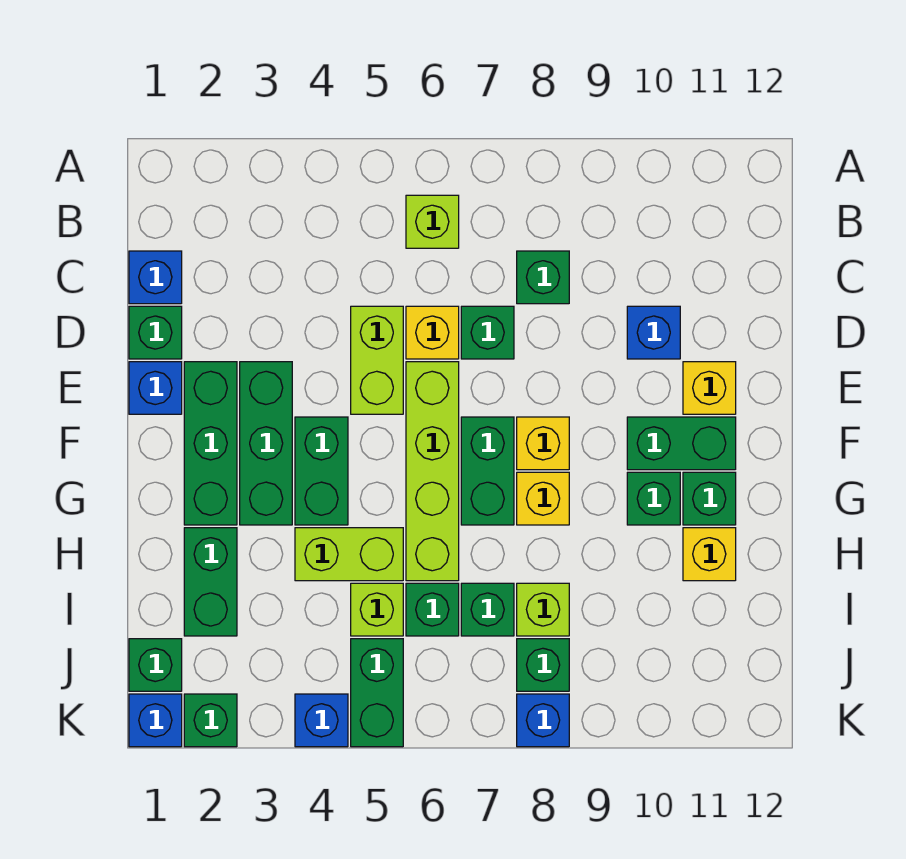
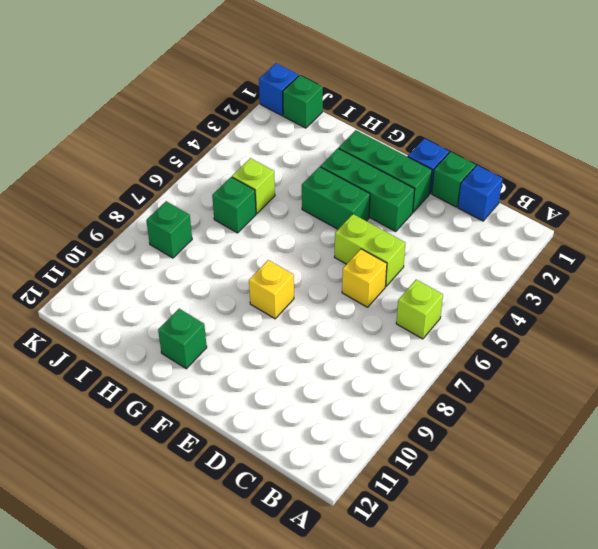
none -> green 1x1 brick [517,251,569,304]
none -> green 1x1 brick [461,306,514,359]
none -> blue 1x1 brick [627,306,680,359]
none -> lime 1x4 brick [406,362,459,581]

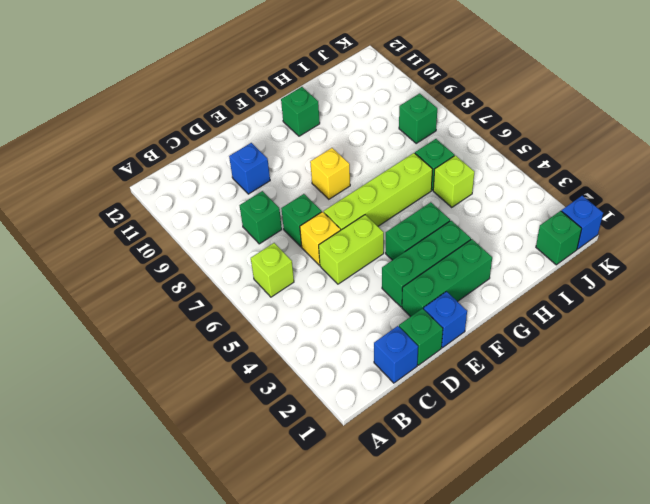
none -> yellow 1x1 brick [683,362,736,414]
none -> green 1x2 brick [461,417,514,525]
none -> green 1x2 brick [627,417,736,470]
none -> yellow 1x1 brick [517,472,569,525]

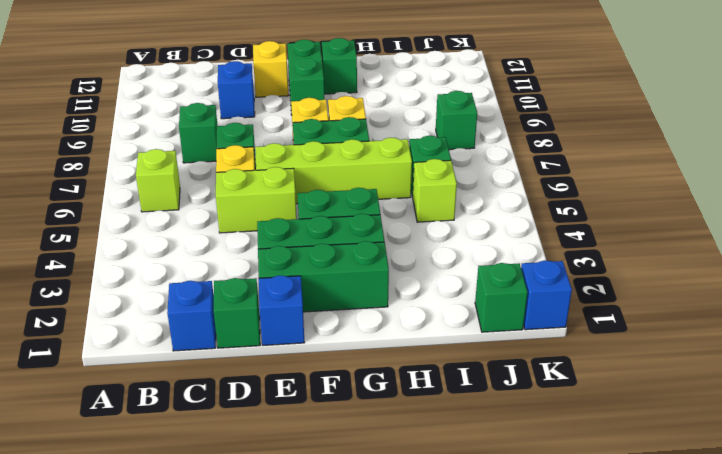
none -> green 1x1 brick [627,472,680,525]
none -> green 1x2 brick [184,528,237,636]
none -> lime 1x2 brick [295,528,403,581]
none -> yellow 1x1 brick [683,528,736,581]

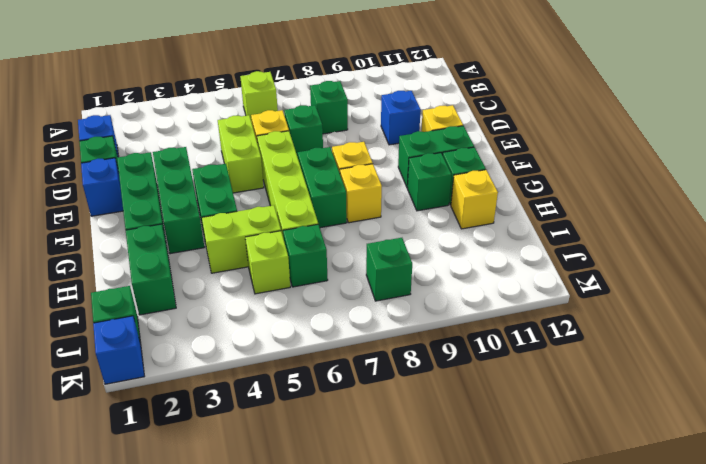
none -> green 1x1 brick [461,583,514,636]
none -> lime 1x1 brick [517,583,569,636]
none -> green 1x2 brick [351,639,403,747]
none -> green 1x1 brick [184,694,237,747]

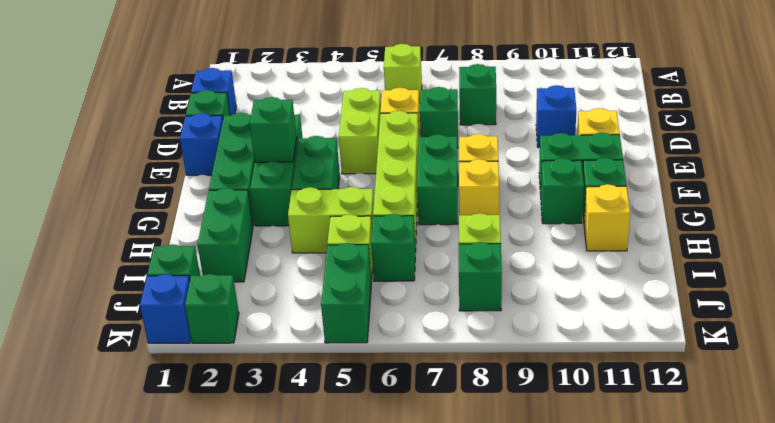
green 1x1 brick [250,97,297,162] -> green 1x1 brick moved to [461,583,514,636]
none -> blue 1x1 brick [295,694,348,747]
none -> blue 1x1 brick [517,694,569,747]

